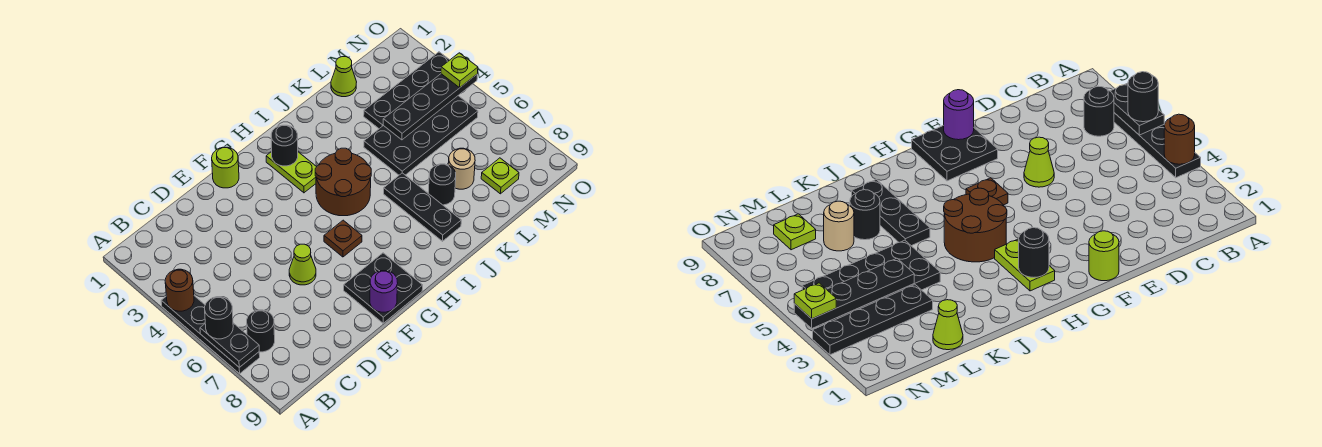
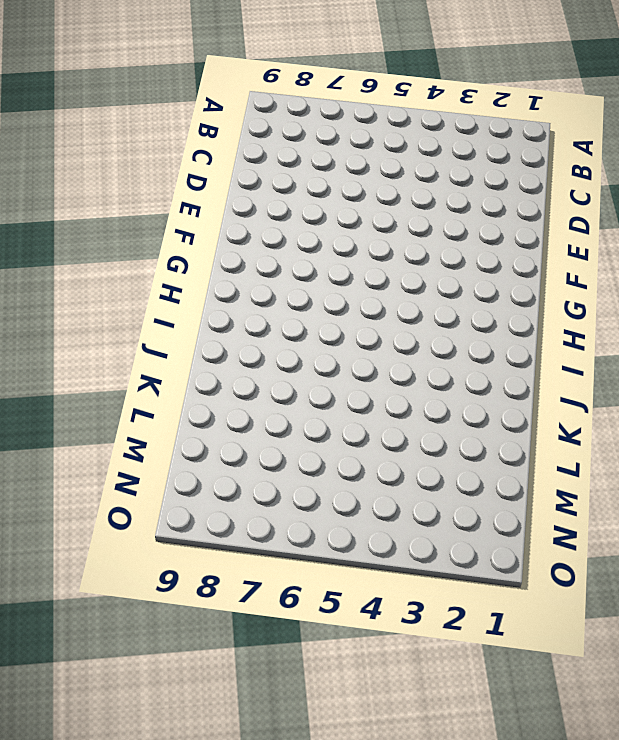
none -> black 1x4 plate [161,296,260,374]
none -> black 1x1 round brick [247,310,275,352]
none -> lime 1x1 cone [289,244,316,285]

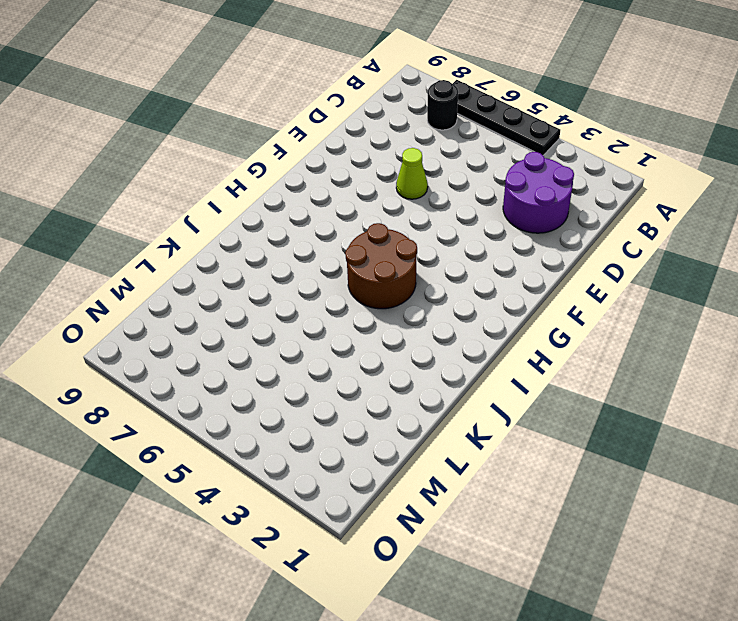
purple 2x2 round brick [503,152,574,233] -> none
none -> lime 1x1 round brick [212,147,239,188]
none -> black 2x2 plate [344,253,423,323]
none -> brown 1x1 plate [324,220,362,257]

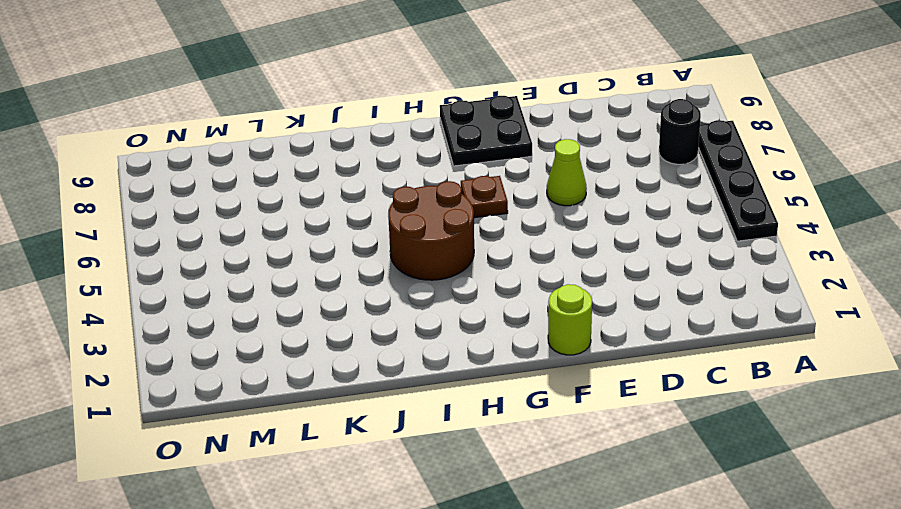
none -> lime 1x2 plate [266,152,316,193]
none -> black 1x3 plate [384,173,461,241]
none -> black 2x4 plate [364,96,478,175]

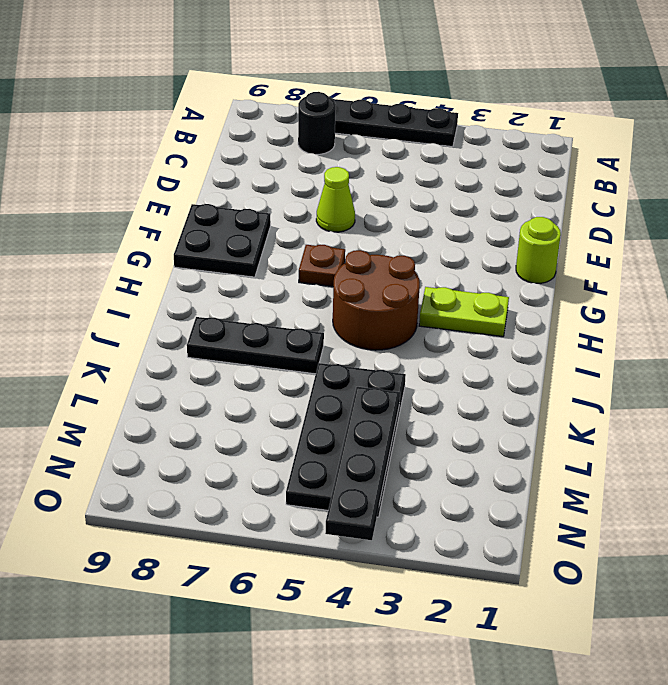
none -> black 1x1 round brick [428,164,456,205]
none -> lime 1x1 cone [331,57,356,97]
none -> black 1x4 plate [364,52,449,129]

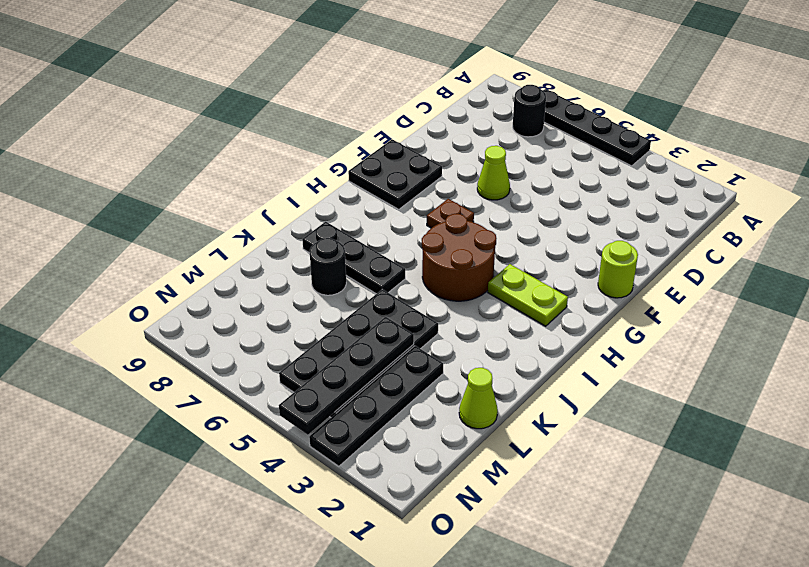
none -> tan 1x1 round brick [448,148,475,189]
none -> lime 1x1 plate [481,158,519,194]
none -> brown 1x1 round brick [165,269,194,311]

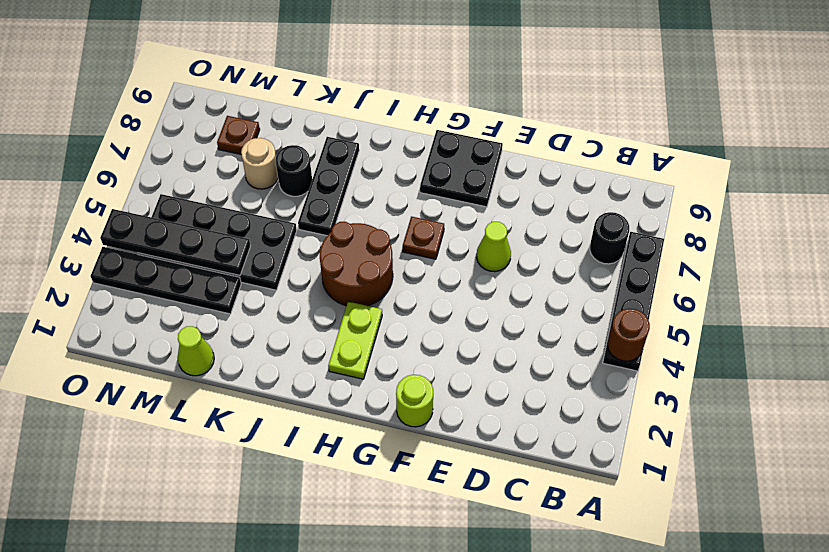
brown 1x1 plate [217,116,260,154] -> lime 1x1 plate [481,158,519,194]
none -> black 1x2 plate [200,323,259,367]
none -> purple 1x1 round brick [370,271,398,312]
none -> black 1x1 round brick [271,125,298,166]

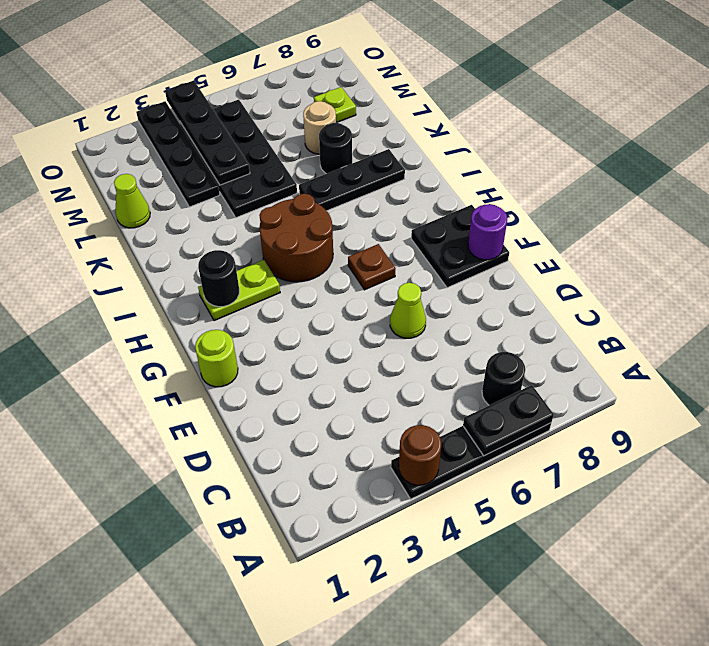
none -> black 1x1 round brick [205,297,233,339]
none -> lime 1x1 plate [441,53,478,88]

